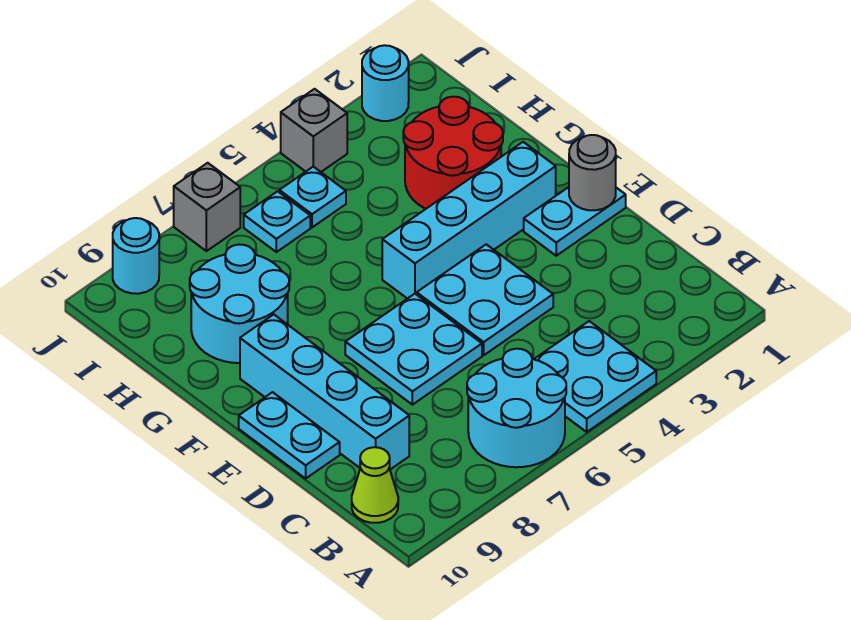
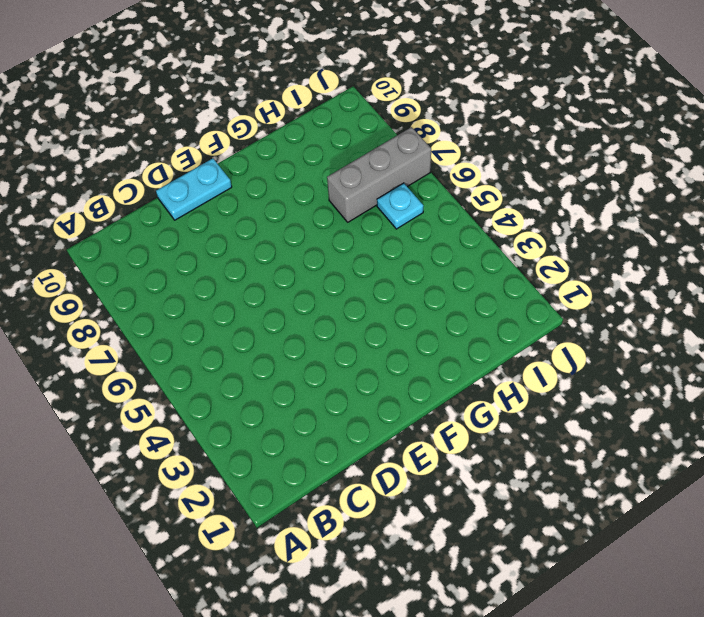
grey 1x3 brick [327,127,431,222] -> grey 1x1 brick [174,163,240,251]
none -> cyan 2x2 plate [534,321,656,432]
none -> cyan 2x2 round brick [467,349,566,467]
none -> lime 1x1 cone [352,447,398,523]

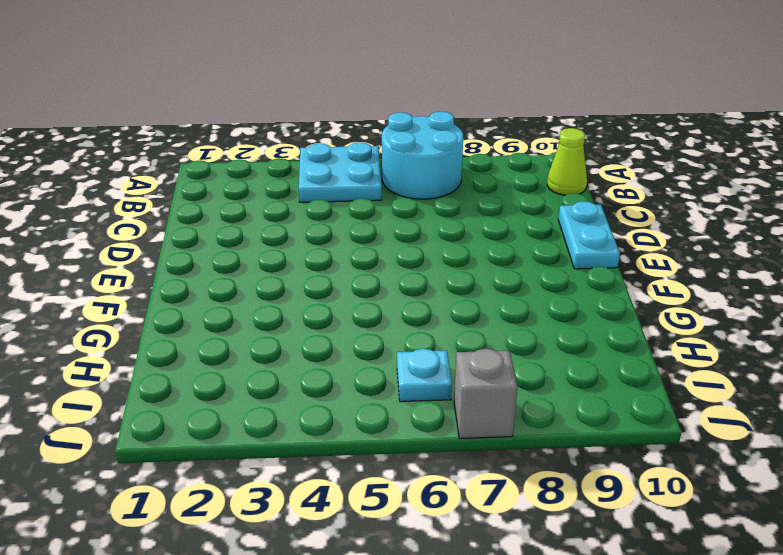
none -> cyan 1x4 brick [240,315,409,469]
none -> cyan 2x2 plate [417,244,553,355]
none -> cyan 2x2 plate [345,294,482,405]

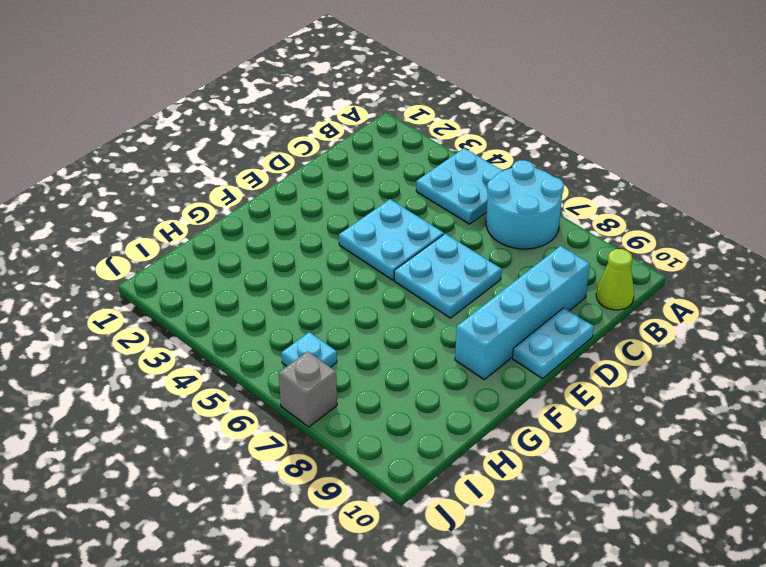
none -> cyan 1x2 plate [524,187,626,256]
none -> cyan 1x4 brick [382,142,556,299]
none -> red 2x2 round brick [403,97,503,209]

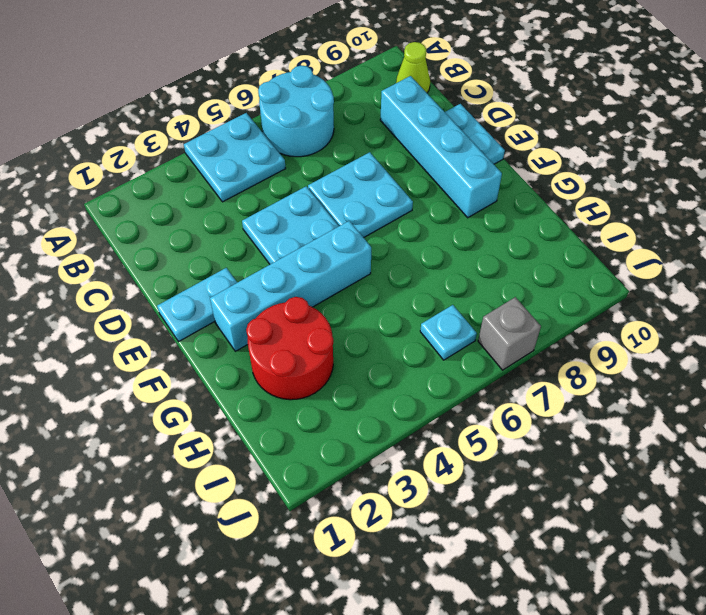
none -> cyan 2x2 round brick [190,245,289,363]
none -> cyan 1x1 plate [279,167,346,227]
none -> cyan 1x1 round brick [362,45,409,121]

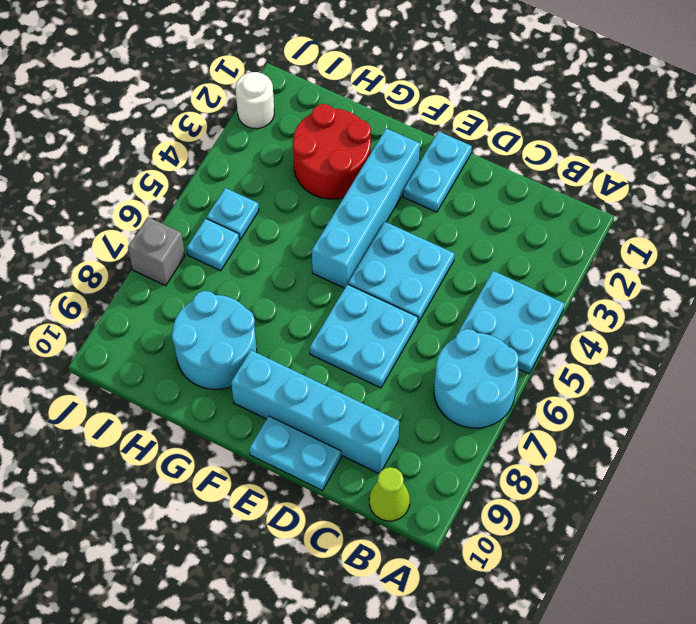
white 1x1 round brick [236,72,274,129] -> cyan 1x1 round brick [362,45,409,121]
none -> grey 1x1 brick [281,89,347,172]
none -> cyan 1x1 round brick [113,218,159,294]
none -> grey 1x1 round brick [569,135,616,210]

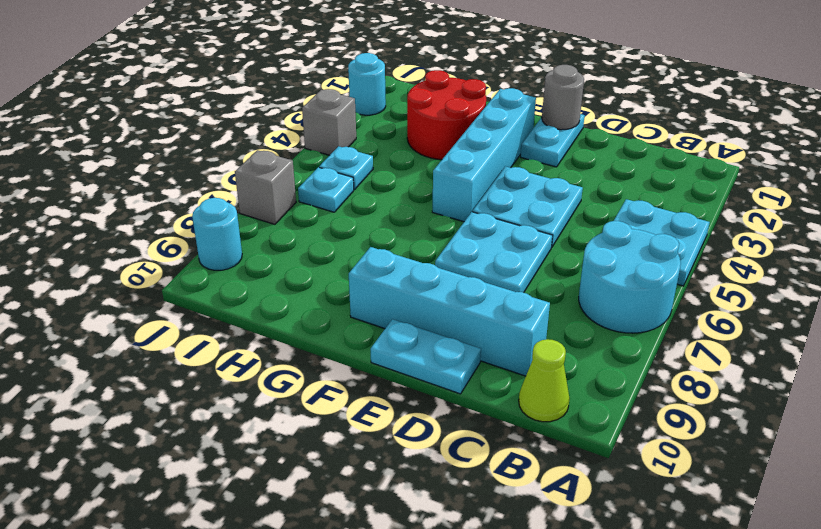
none -> cyan 2x2 round brick [190,245,289,363]

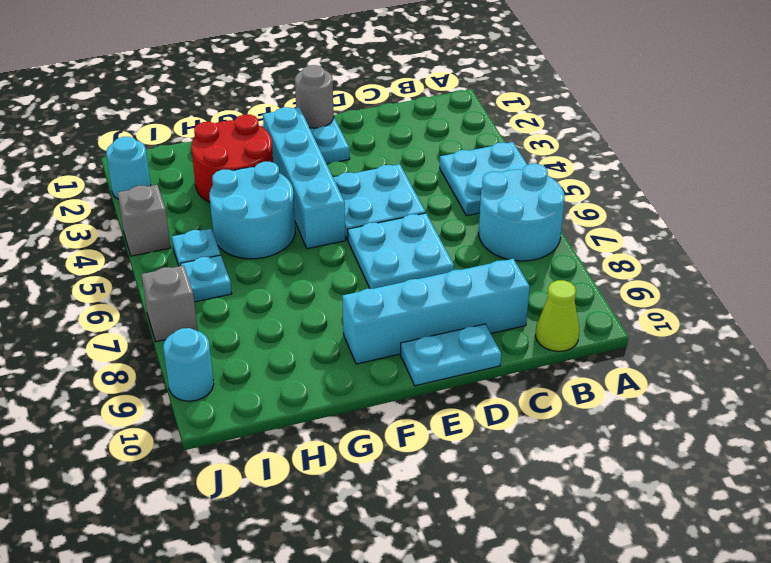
cyan 2x2 round brick [210,162,295,259] -> cyan 2x2 round brick moved to [190,245,289,363]

